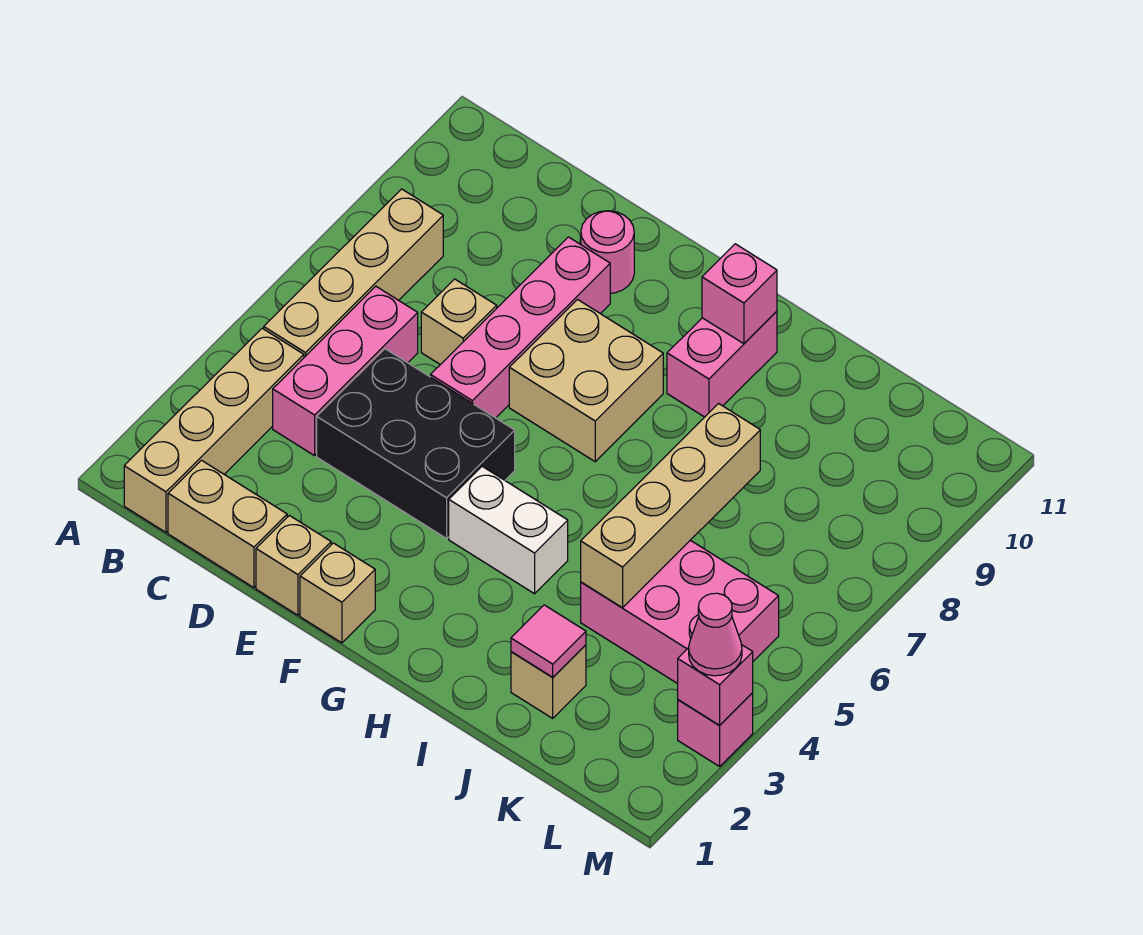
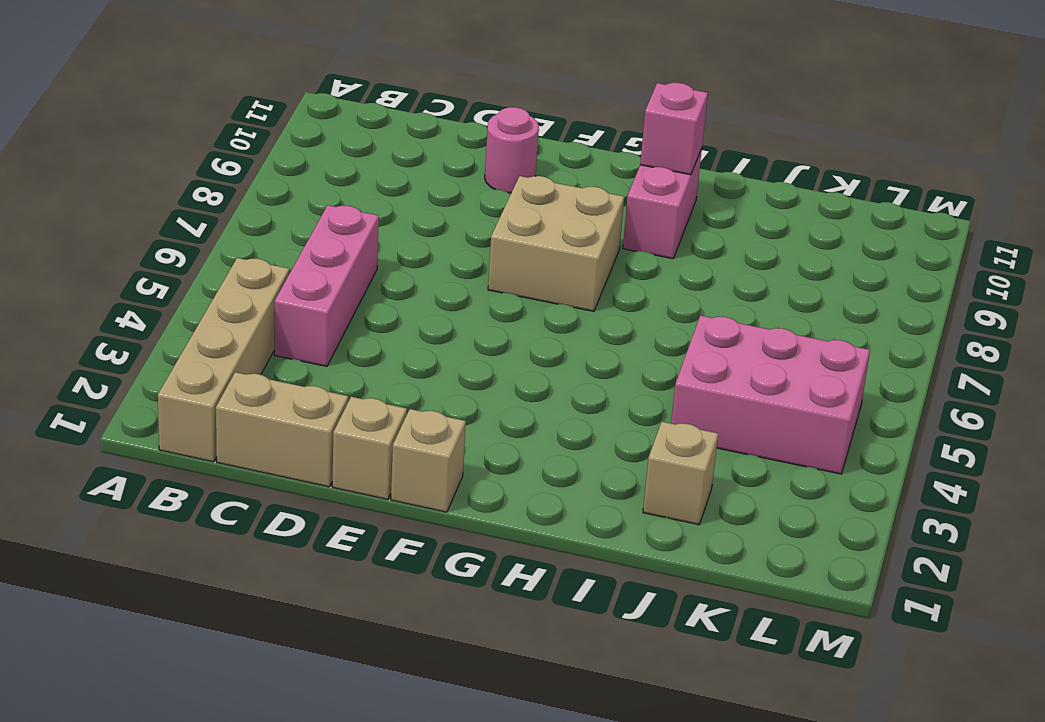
none -> tan 1x4 brick [264,189,443,357]
none -> black 2x3 brick [317,349,515,538]
none -> tan 1x1 brick [421,279,497,365]

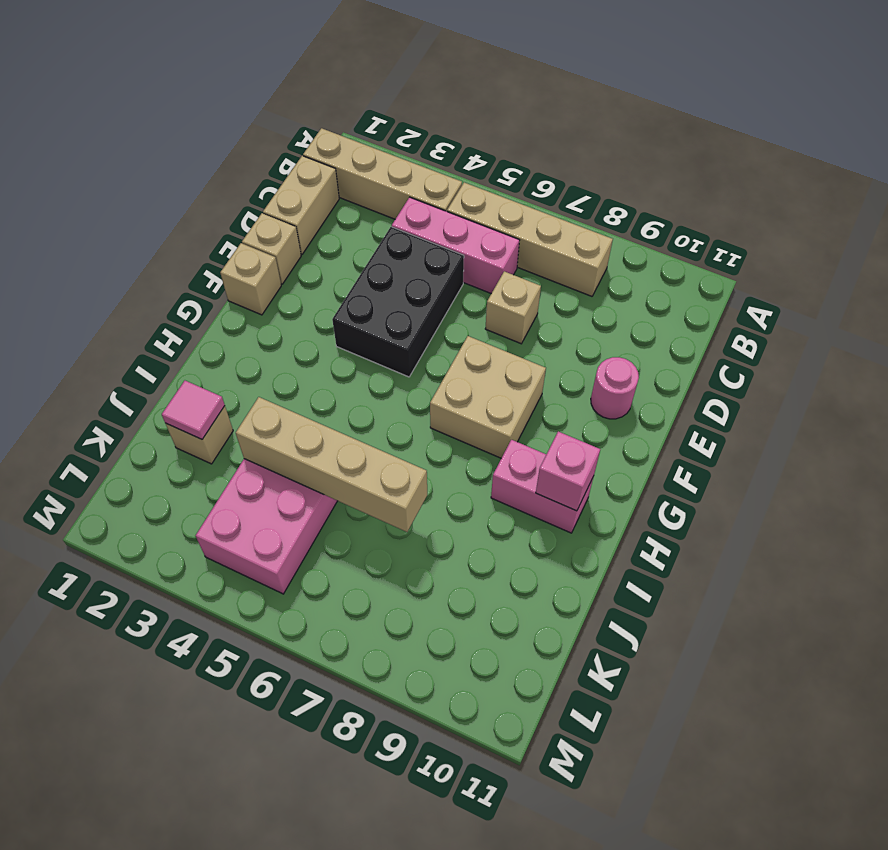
none -> pink 1x4 brick [431,237,610,418]
none -> white 1x2 brick [449,466,568,594]
none -> pink 1x1 brick [678,693,753,766]

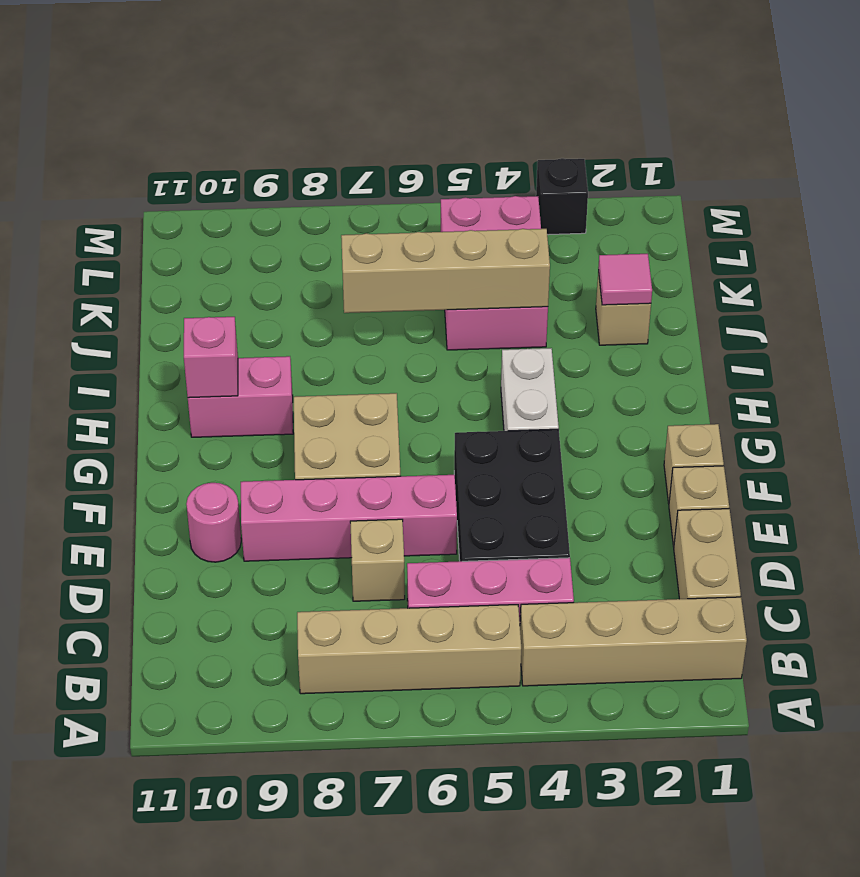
black 1x1 brick [536,158,588,235] -> pink 1x1 brick [678,693,753,766]
none -> pink 1x1 brick [678,645,753,725]
none -> pink 1x1 cone [689,593,742,676]

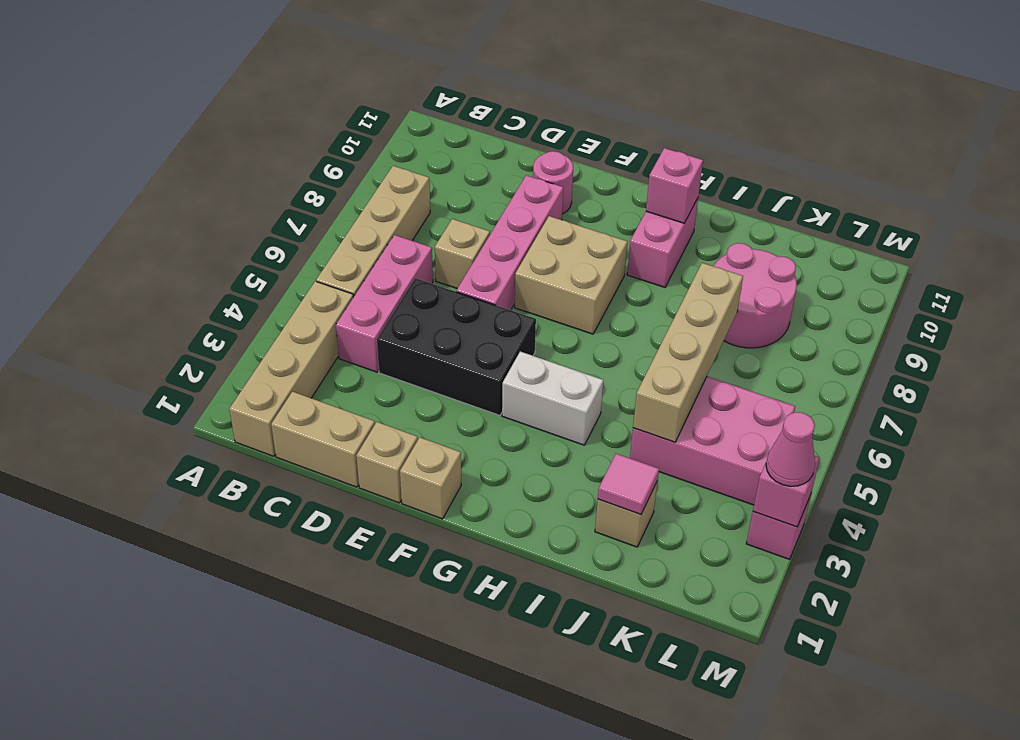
pink 2x2 round brick [714,243,797,348] -> none

